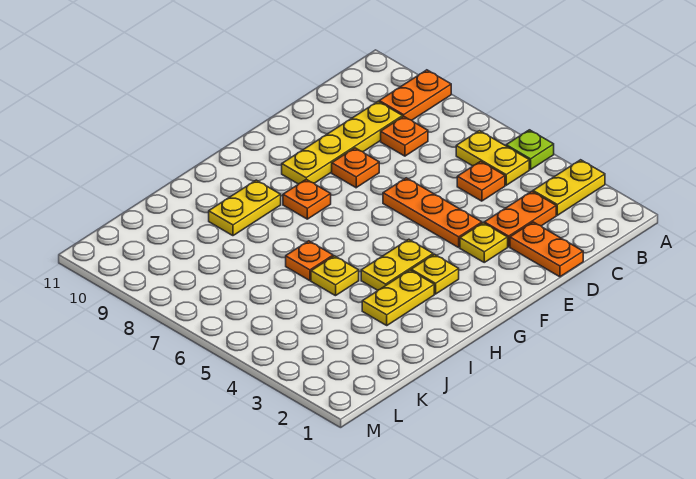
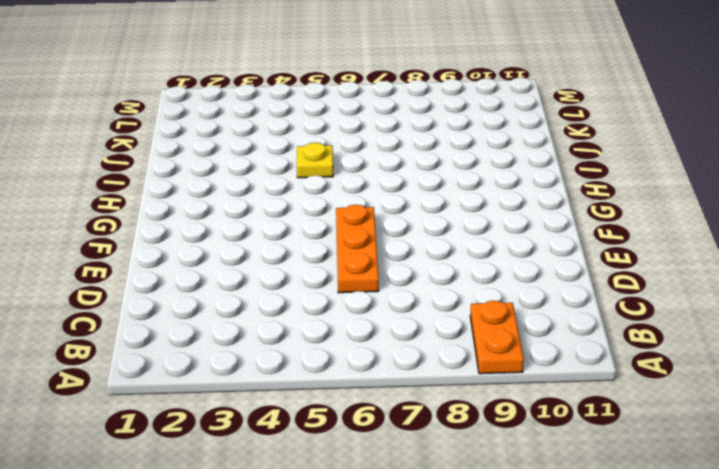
orange 1x3 plate [336,205,379,293] -> orange 1x3 plate turned to [383,178,482,247]
none -> yellow 1x2 plate [533,160,605,215]
none -> lime 1x1 plate [506,130,554,170]
none -> yellow 1x2 plate [456,131,529,185]

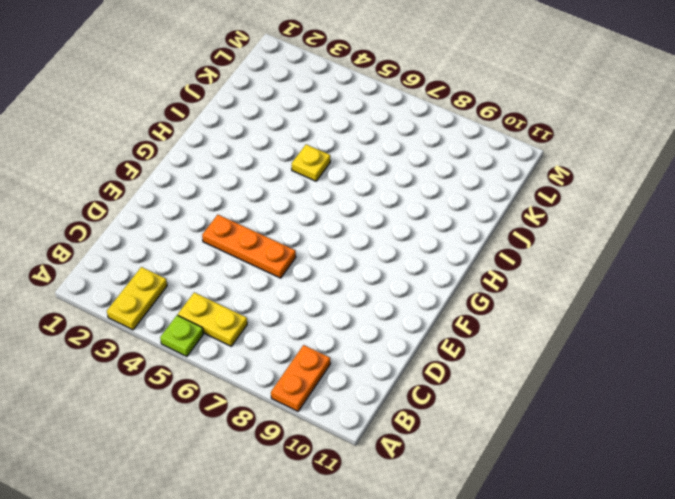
none -> orange 1x2 plate [484,191,556,247]
none -> orange 1x1 plate [457,161,505,201]
none -> orange 1x1 plate [381,116,428,156]

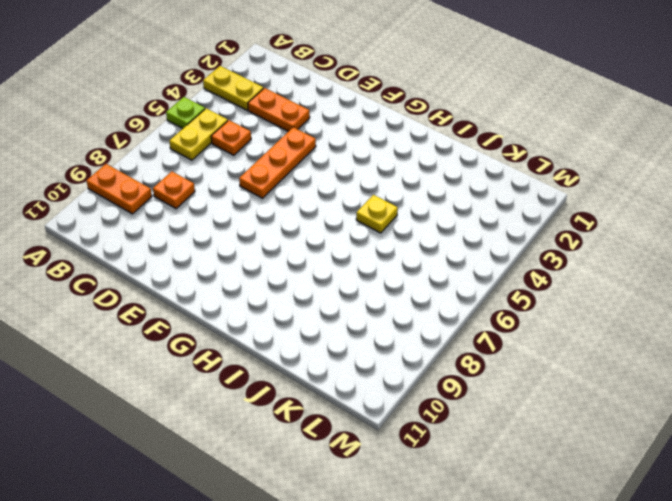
none -> yellow 1x4 plate [282,101,403,184]
none -> orange 1x2 plate [510,222,583,277]
none -> yellow 1x1 plate [460,223,508,262]

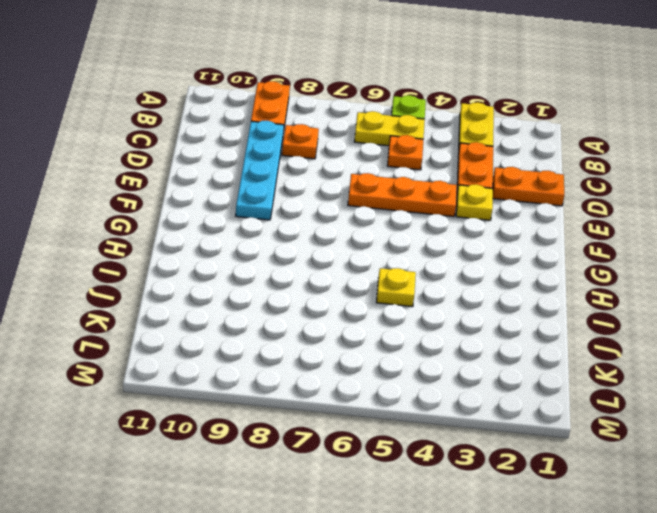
cyan 1x4 plate [236,121,284,220] -> yellow 1x4 plate [282,101,403,184]
none -> orange 1x1 plate [332,148,379,188]
none -> yellow 1x1 plate [411,254,459,294]
none -> yellow 1x2 plate [361,239,433,290]

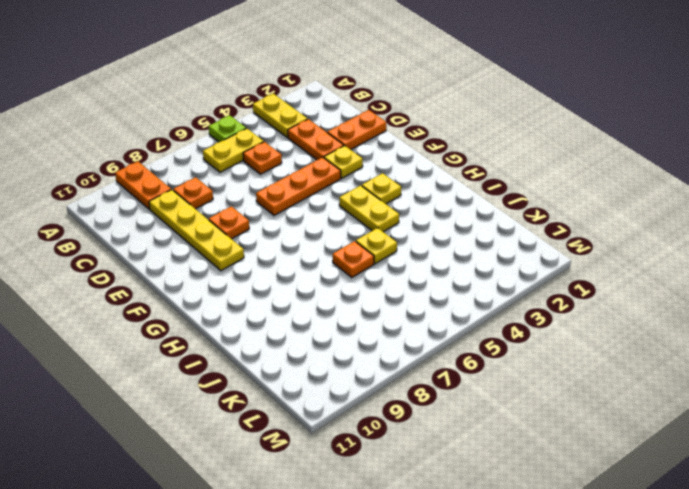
none -> orange 1x1 plate [283,179,331,219]
none -> yellow 1x2 plate [362,270,434,325]
none -> yellow 1x2 plate [209,180,281,236]

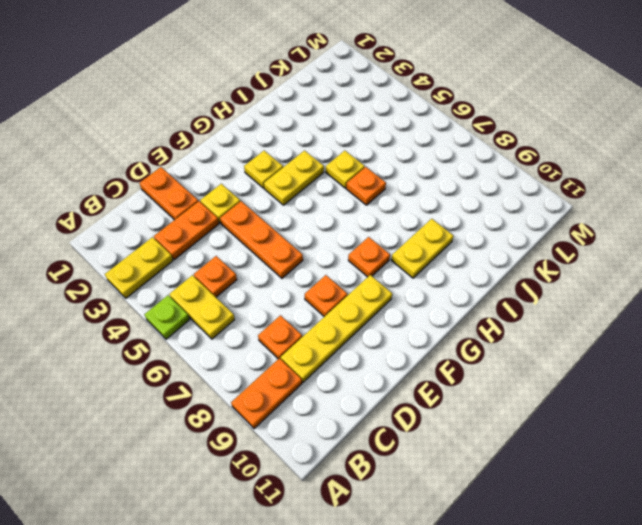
none -> yellow 1x2 plate [362,270,434,325]

